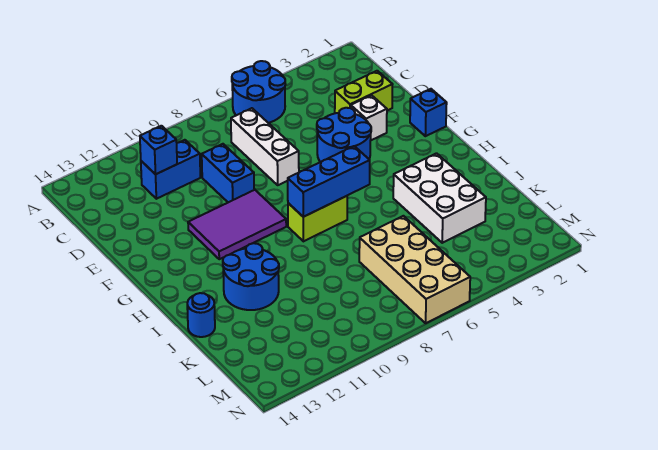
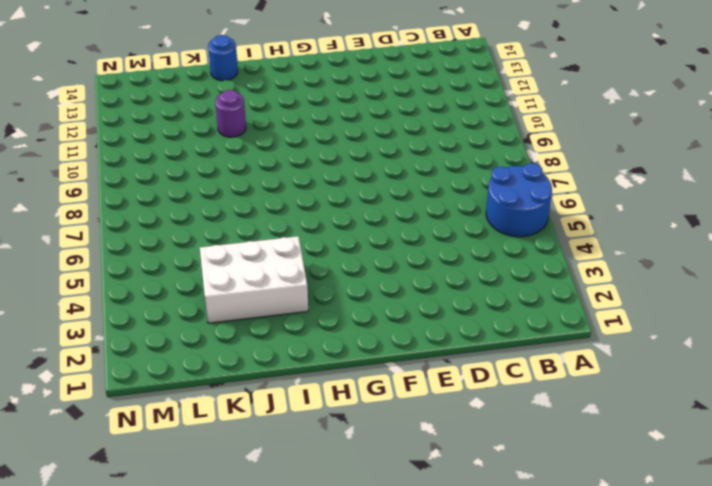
purple 1x1 round brick [215,90,246,137] -> blue 2x2 round brick [223,243,279,310]
none -> white 1x3 brick [231,108,299,185]
none -> blue 1x2 brick [141,140,200,199]
none -> lime 1x2 brick [335,71,393,113]

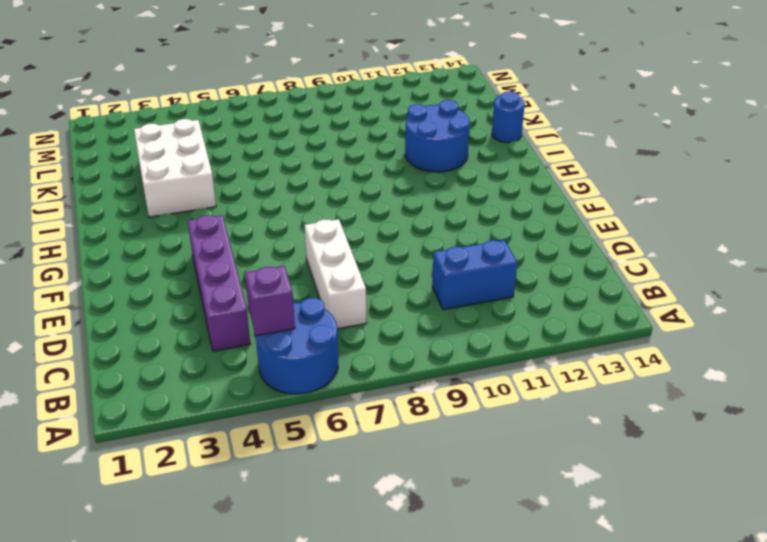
purple 1x1 brick [245,266,295,336] -> none
purple 1x4 brick [188,215,250,351] -> blue 2x2 round brick [317,108,371,162]
none -> lime 1x2 brick [335,71,393,113]
none -> blue 1x2 brick [202,144,254,202]
none -> white 1x1 brick [351,95,387,140]

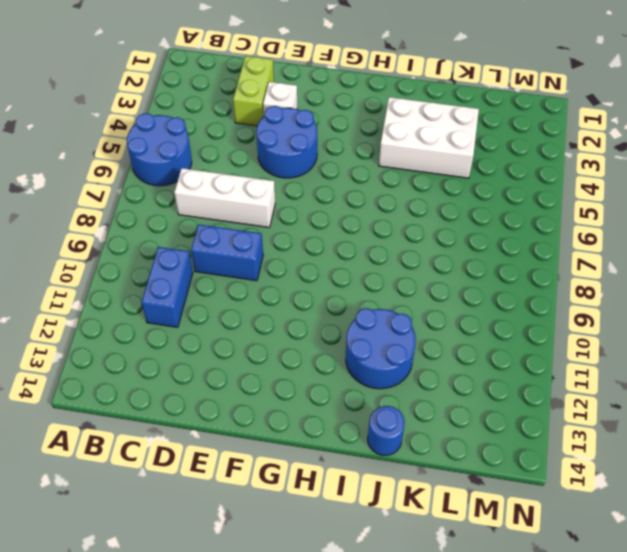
none -> blue 1x1 brick [410,89,447,136]
none -> purple 2x3 tile [188,190,286,259]
none -> lime 1x2 brick [288,196,347,241]

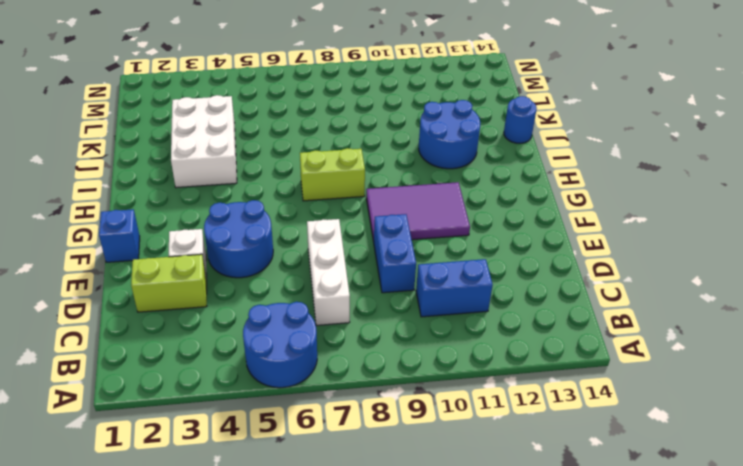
none -> tan 2x4 brick [359,216,470,323]
none -> blue 1x1 brick [140,126,177,174]
none -> blue 1x3 brick [288,146,370,217]

